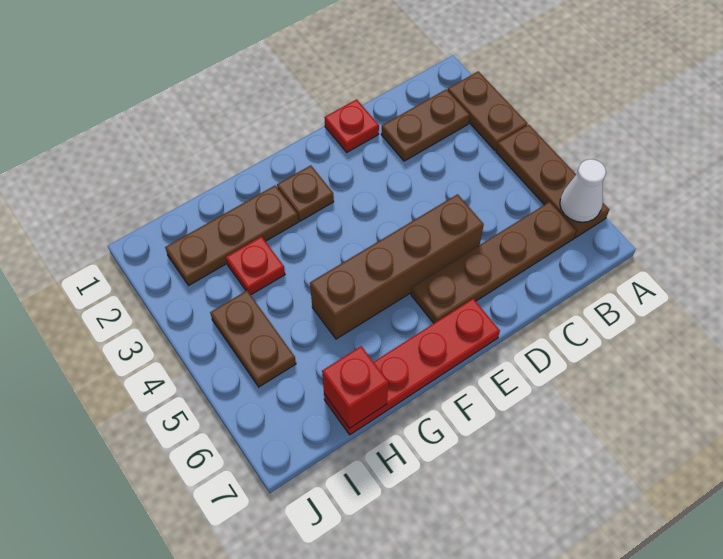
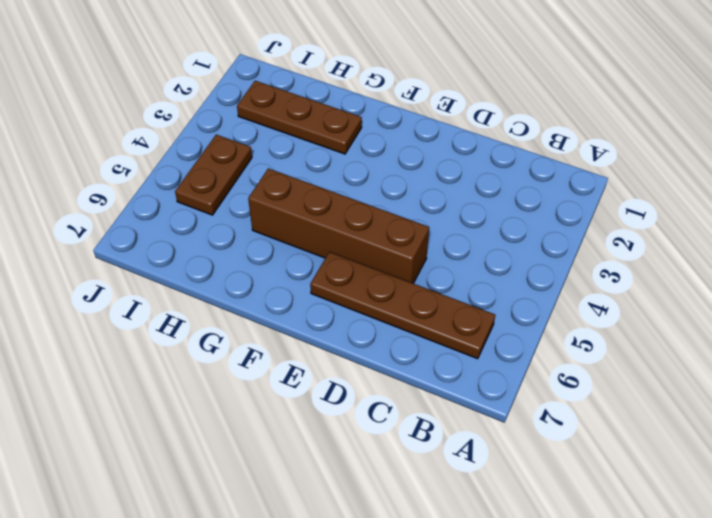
none -> brown 1x2 plate [448,71,528,150]
none -> brown 1x3 plate [496,125,609,238]
none -> brown 1x2 plate [381,89,470,161]

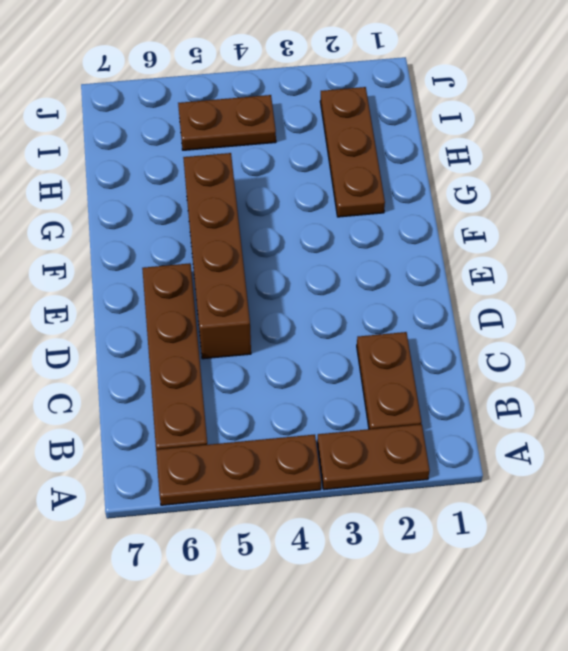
none -> red 1x1 plate [324,99,379,152]
none -> red 1x4 plate [324,299,500,435]
none -> brown 1x1 plate [277,165,334,221]

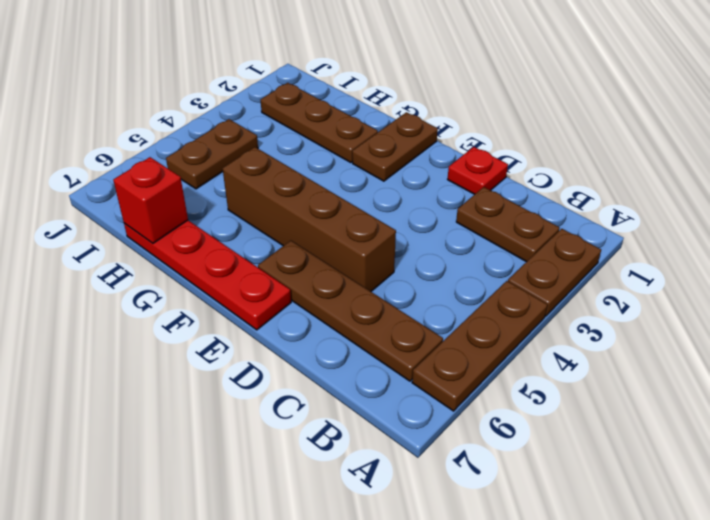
brown 1x2 plate [352,112,438,181] -> brown 1x1 plate [277,165,334,221]
none -> red 1x1 plate [226,237,285,295]
none -> white 1x1 cone [560,159,606,222]

